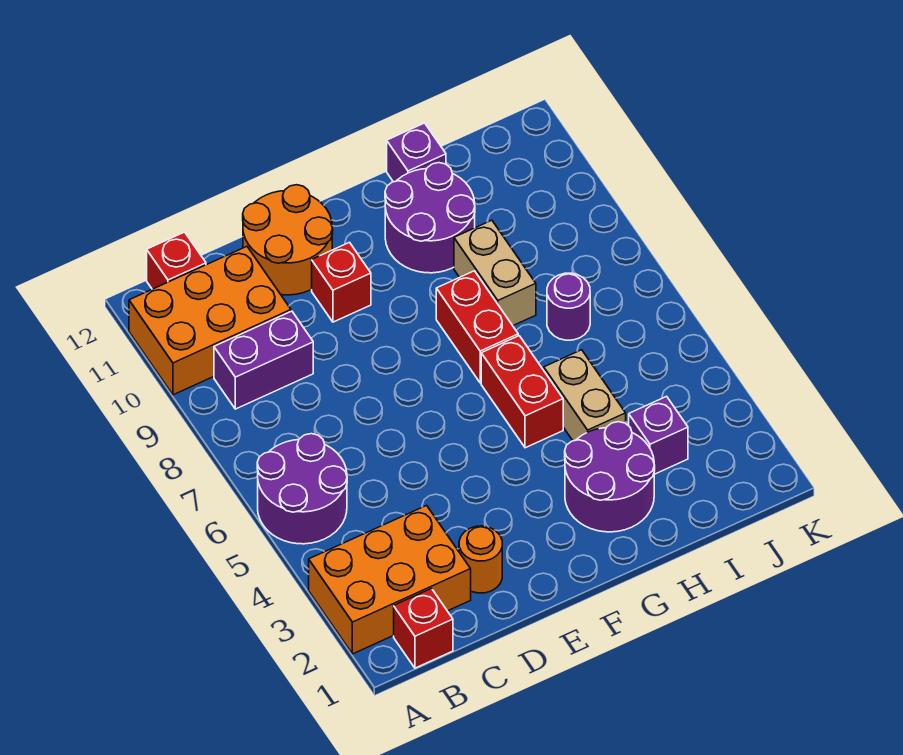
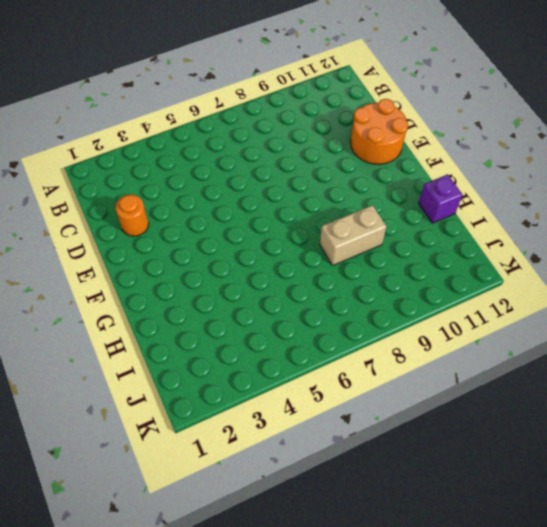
none -> orange 2x3 brick [309,505,471,654]
none -> purple 2x2 round brick [257,434,347,544]
none -> orange 2x3 brick [129,247,291,395]

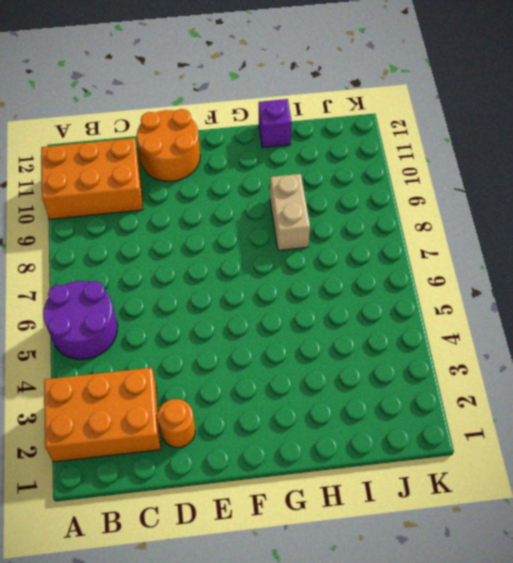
none -> red 1x1 brick [394,588,453,668]
none -> purple 1x2 brick [214,311,313,409]
none -> red 1x1 brick [147,232,206,289]

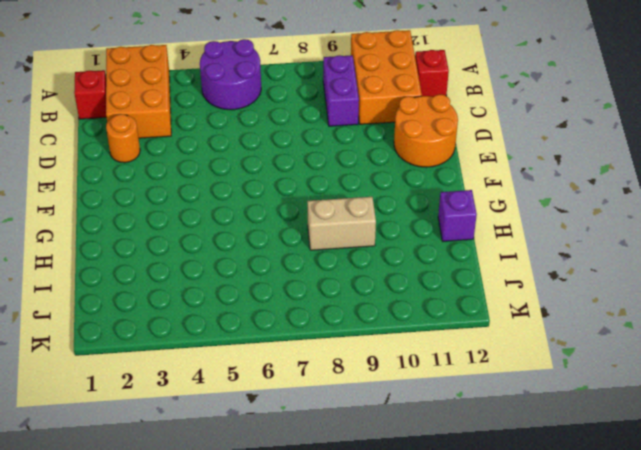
none -> red 1x1 brick [312,242,371,322]
none -> purple 2x2 round brick [565,422,655,532]
none -> red 1x2 brick [481,336,563,448]

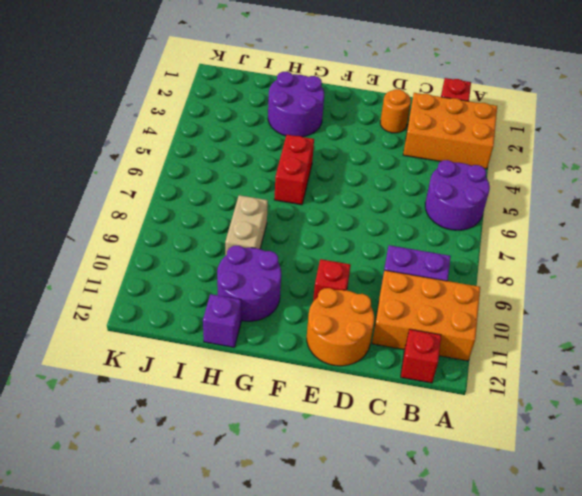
none -> red 1x2 brick [436,271,518,383]
none -> tan 1x2 brick [544,350,626,441]
none -> purple 1x1 brick [629,396,688,474]

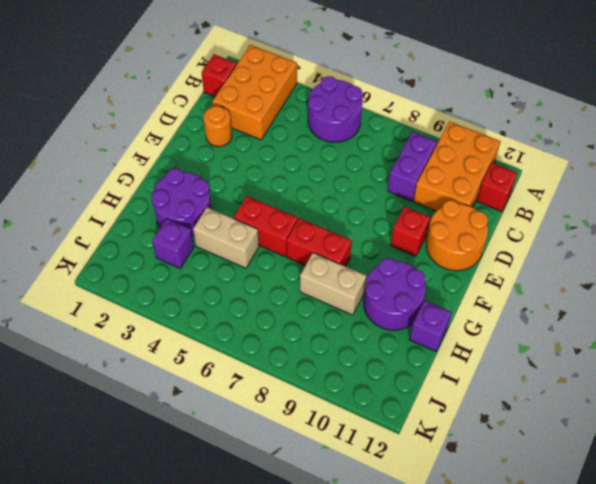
none -> purple 1x1 round brick [547,273,590,340]

